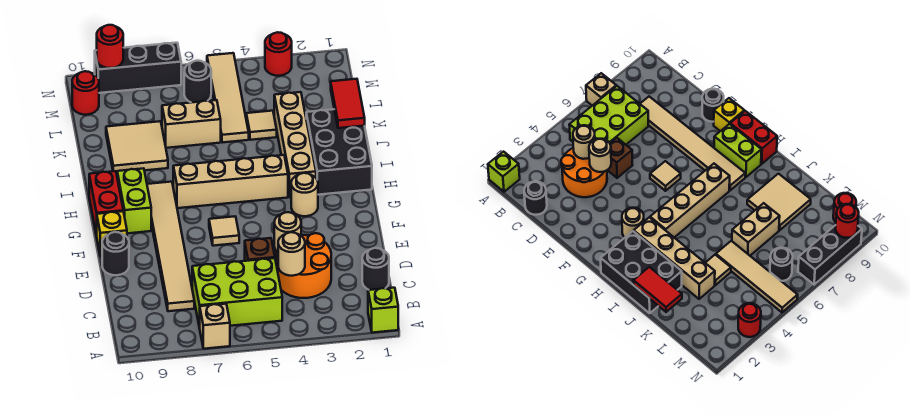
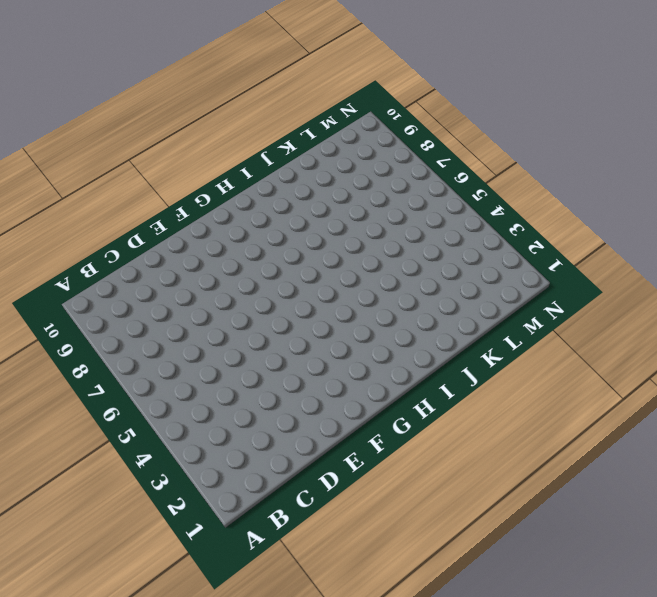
none -> lime 1x1 brick [368,288,398,333]
none -> tan 1x1 brick [200,304,230,349]
none -> lime 2x3 brick [192,258,282,328]

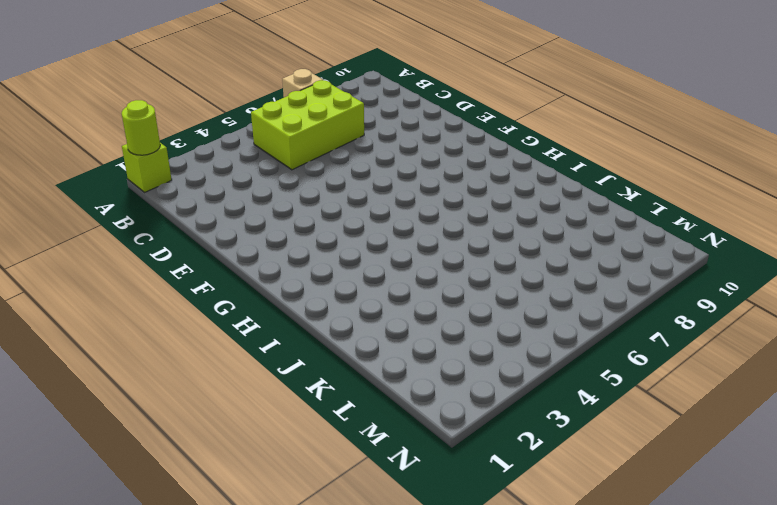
lime 1x1 round brick [122,100,160,155] -> none
none -> black 1x1 round brick [362,248,389,290]
none -> orange 2x2 round brick [276,233,331,298]
none -> tan 1x6 tile [147,182,194,311]

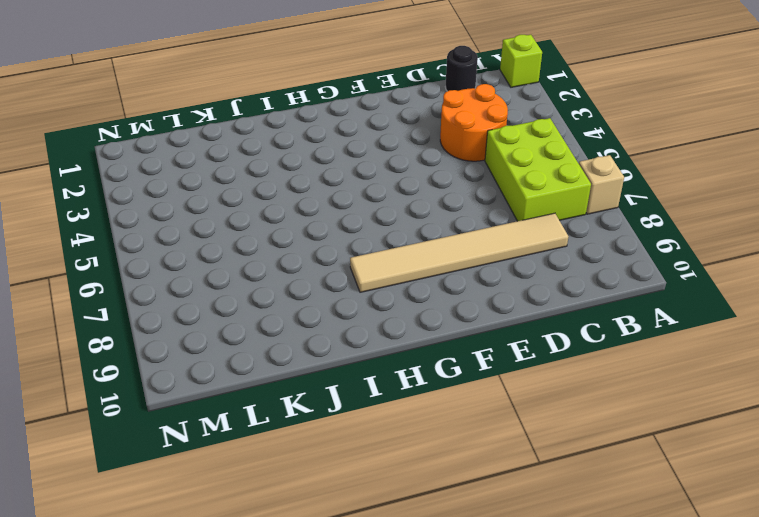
none -> brown 1x1 brick [245,238,275,261]
none -> black 1x1 round brick [102,232,129,275]
none -> tan 1x1 tile [209,216,239,246]

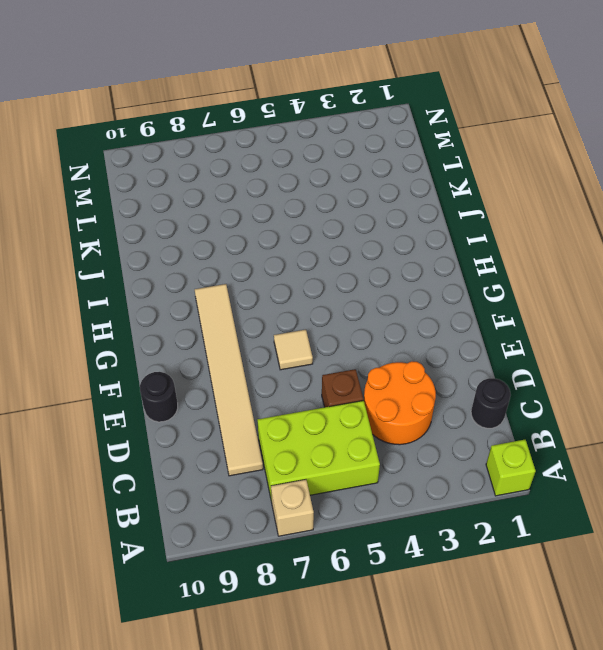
none -> yellow 1x1 brick [97,211,127,256]
none -> tan 1x1 round brick [291,173,318,216]
none -> lime 1x2 brick [117,168,151,233]

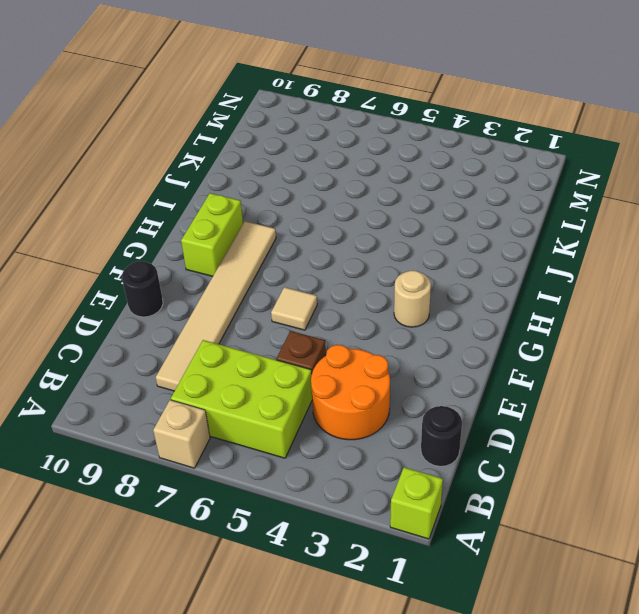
none -> yellow 1x1 brick [97,211,127,256]
none -> red 1x2 brick [89,171,123,236]
none -> black 2x3 brick [306,109,372,195]

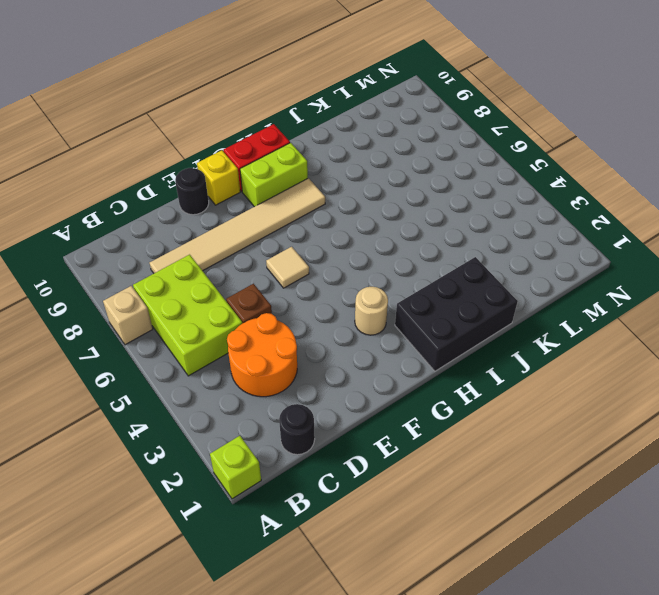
none -> tan 1x4 brick [274,92,316,197]
none -> tan 1x4 brick [173,155,288,208]
none -> tan 2x2 tile [106,121,168,173]

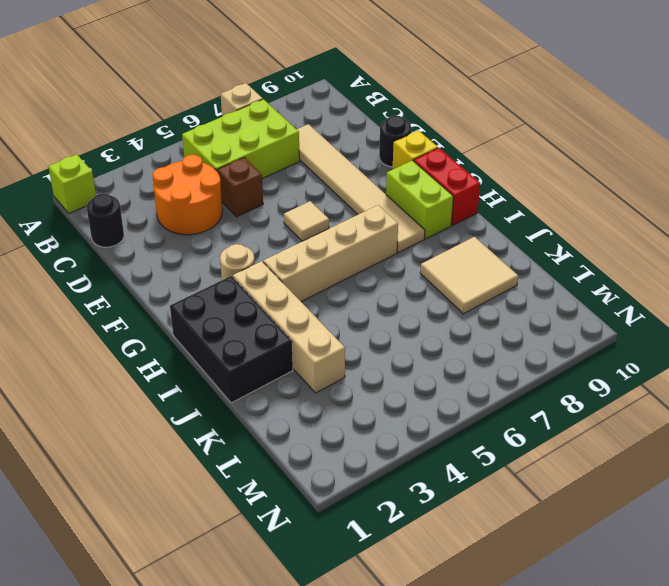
none -> tan 1x1 tile [246,111,277,140]
none -> tan 1x4 tile [207,53,249,143]
none -> tan 1x2 brick [162,100,221,148]

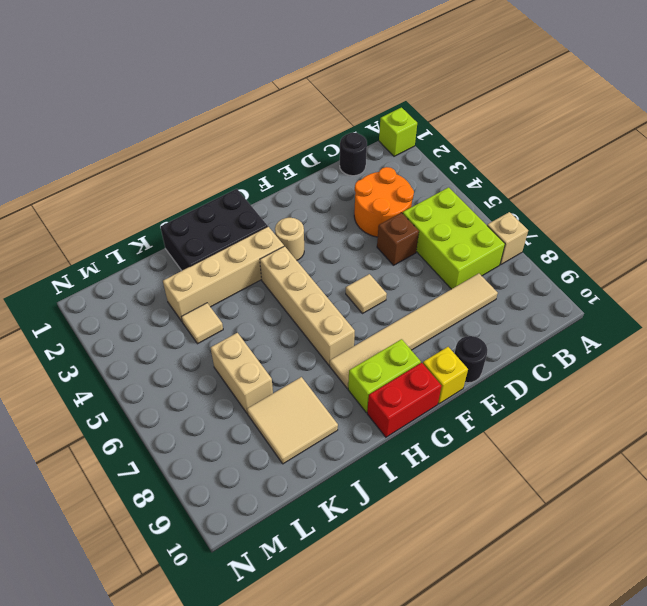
none -> tan 1x4 tile [207,53,249,143]
none -> black 1x1 round brick [184,61,211,103]
none -> red 1x1 round brick [72,71,99,115]

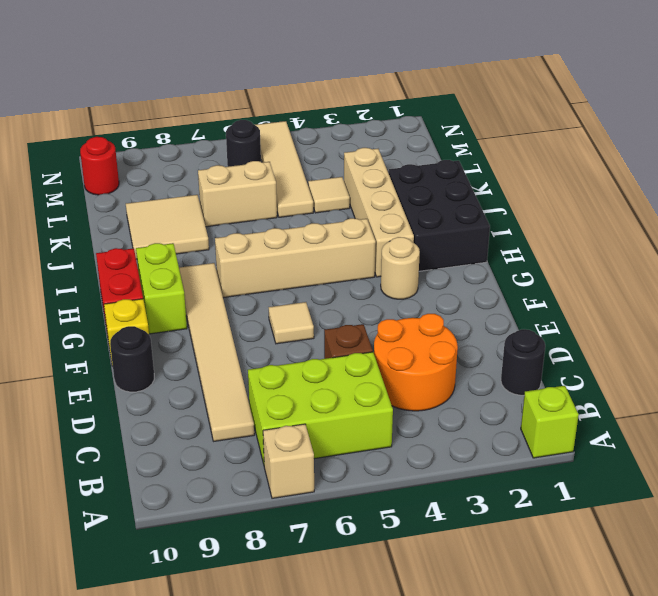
none -> red 1x1 round brick [265,32,292,76]
none -> black 1x3 brick [95,43,181,93]
none -> tan 1x1 round brick [278,232,305,276]

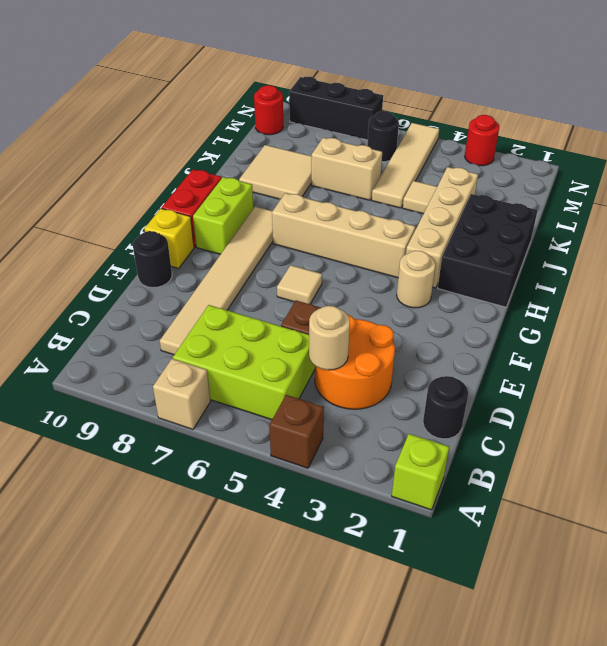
brown 1x1 brick [270,395,324,468] -> none
none -> tan 1x1 round brick [274,212,301,252]
none -> red 1x2 tile [331,79,365,128]
none -> red 1x1 round brick [97,25,123,68]

